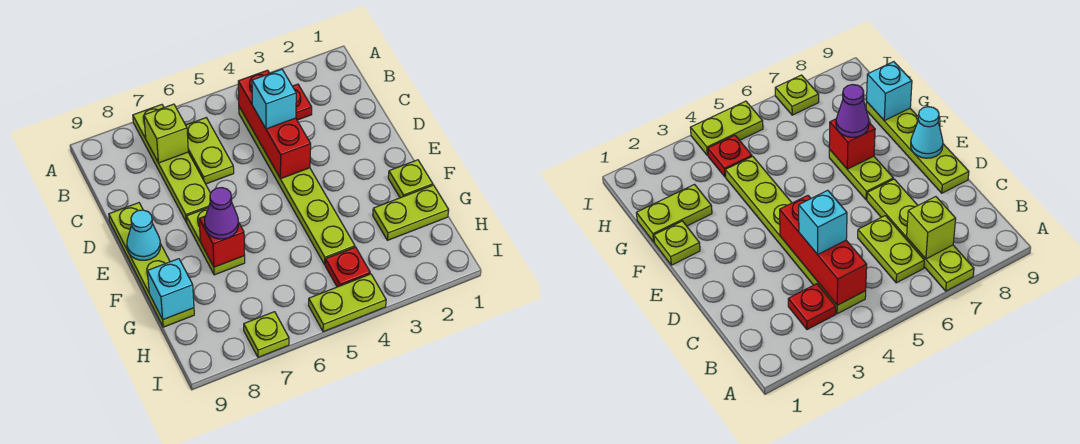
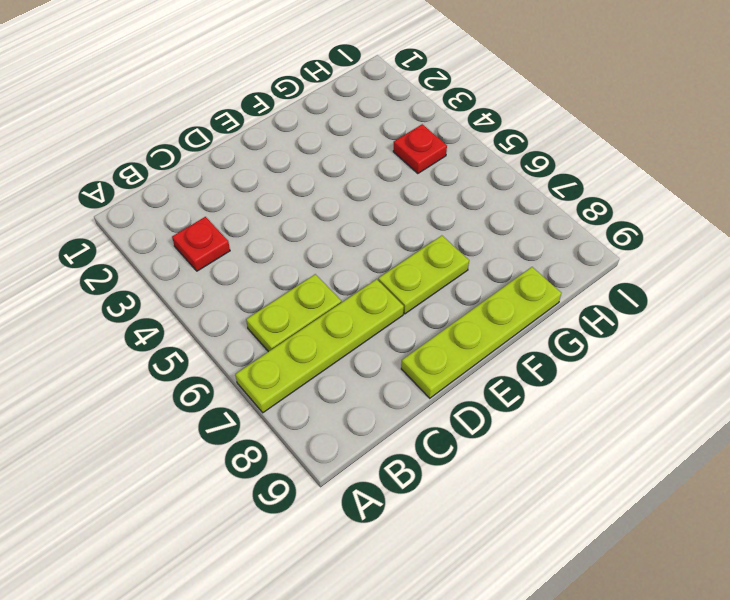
none -> lime 1x6 plate [239,107,355,265]
none -> lime 1x1 plate [388,160,433,198]
none -> lime 1x2 plate [373,185,449,240]

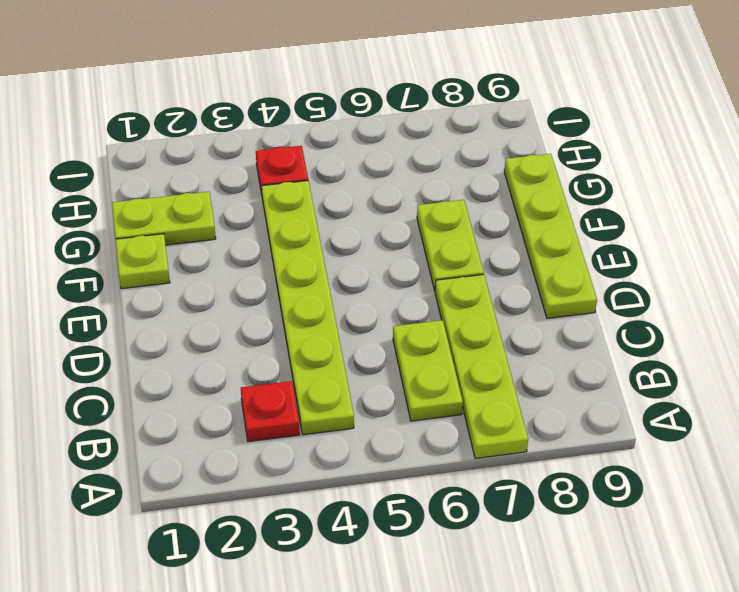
none -> lime 1x2 plate [309,274,386,332]
none -> lime 1x1 plate [244,312,289,357]
none -> red 1x3 brick [238,70,311,179]

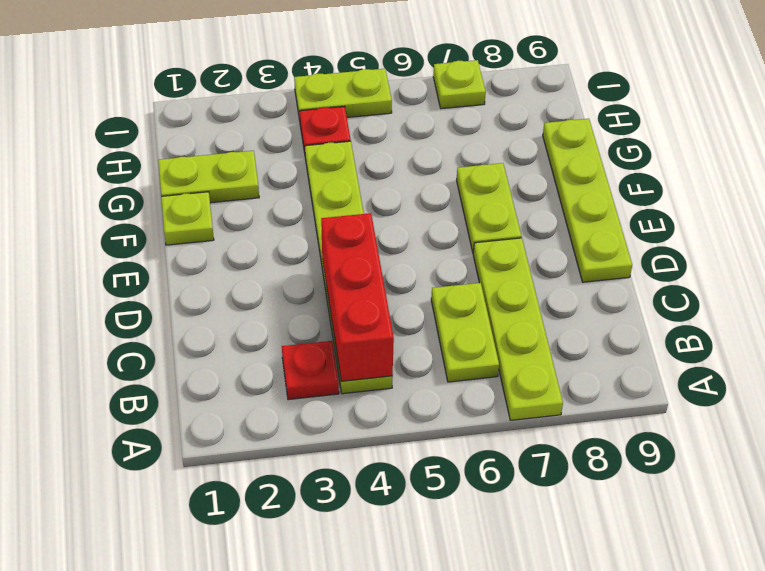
none -> lime 1x1 brick [144,104,188,163]
none -> cyan 1x1 cone [127,210,161,260]
none -> red 1x1 brick [199,216,245,267]

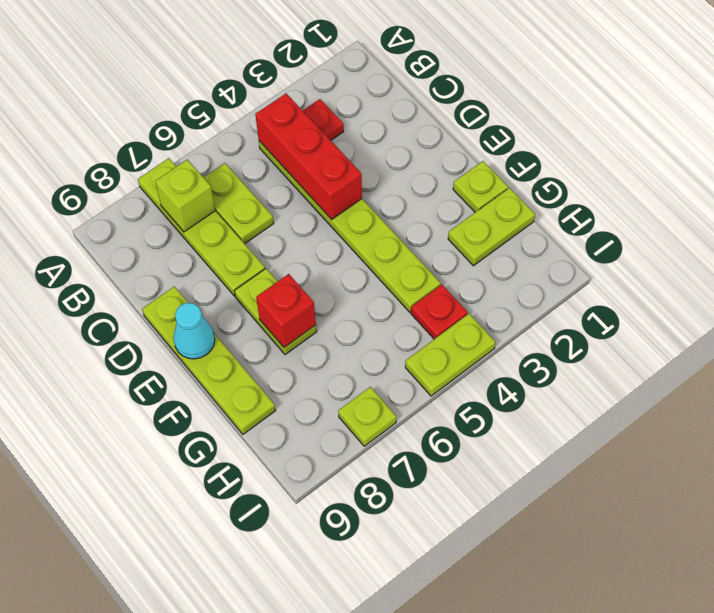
none -> cyan 1x1 brick [147,259,194,320]
none -> cyan 1x1 brick [252,69,296,129]
none -> purple 1x1 cone [205,188,239,239]

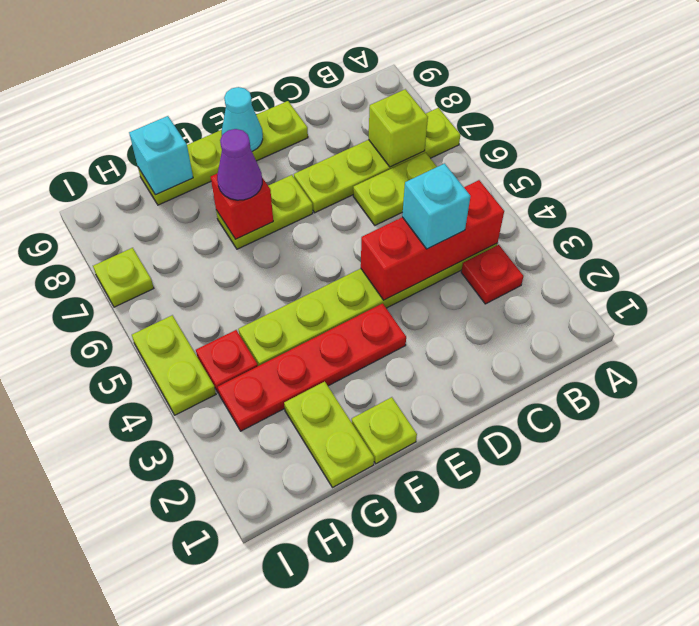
red 1x4 plate [218,303,406,431] -> none

